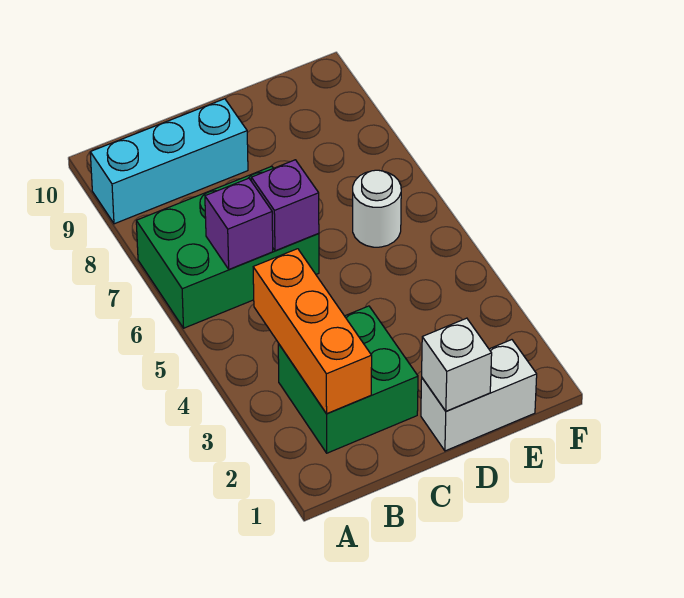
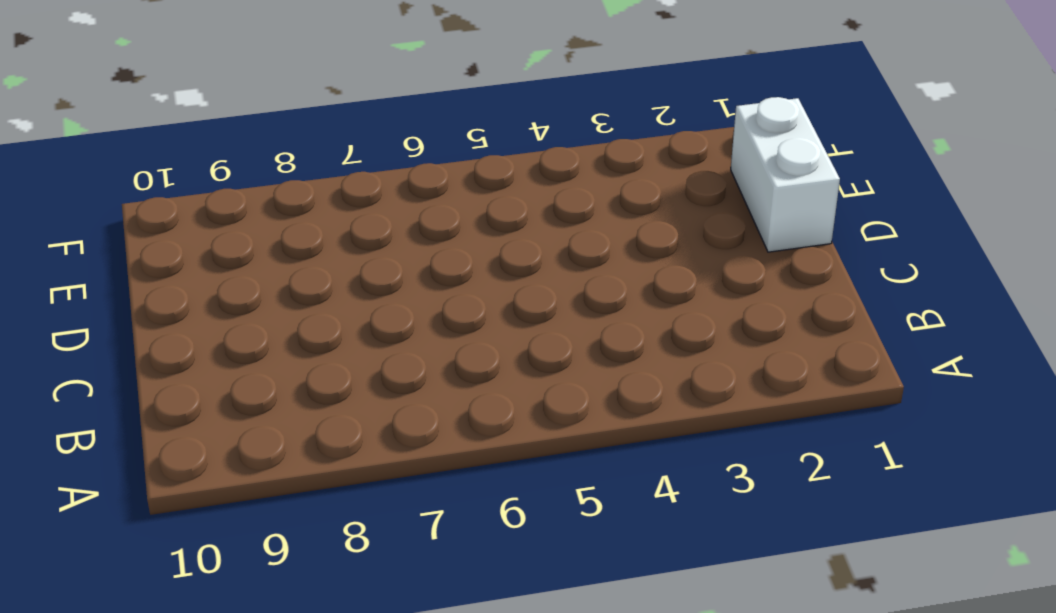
none -> green 2x3 brick [136,166,319,328]
none -> cyan 1x3 brick [90,99,248,224]

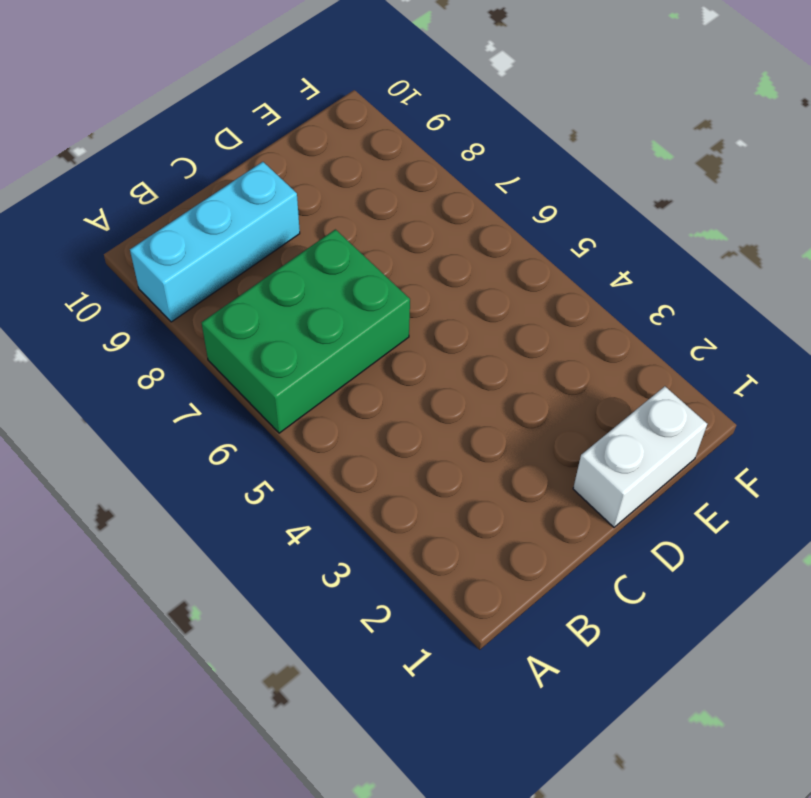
none -> green 2x2 brick [278,306,418,453]
none -> white 1x1 round brick [353,170,401,247]

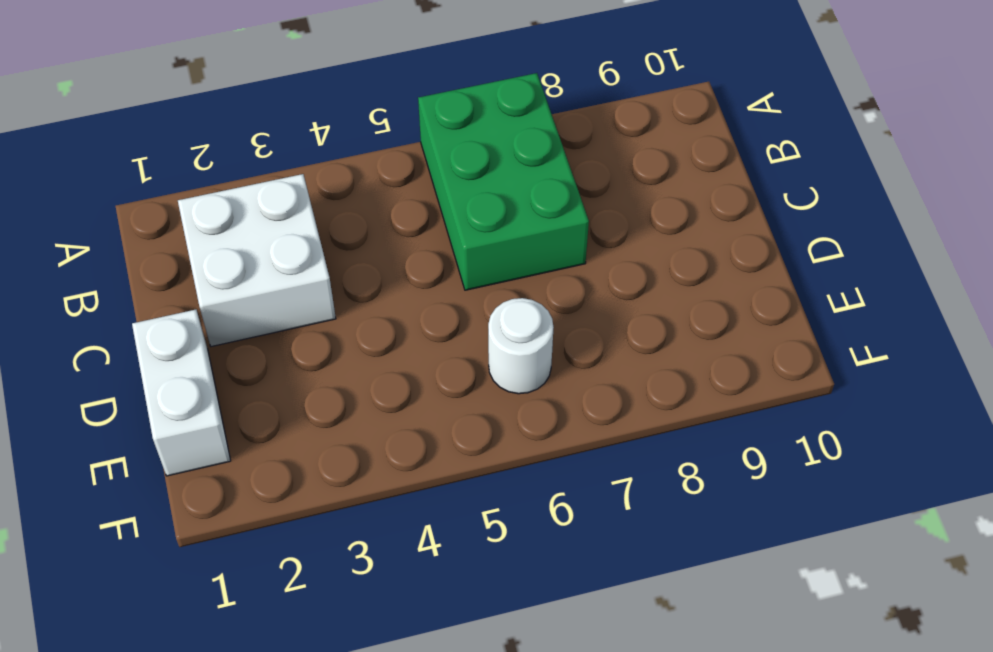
white 2x2 brick [178,174,336,347] -> green 2x2 brick [278,306,418,453]
none -> cyan 1x3 brick [90,99,248,224]
none -> orange 1x3 brick [253,249,372,414]

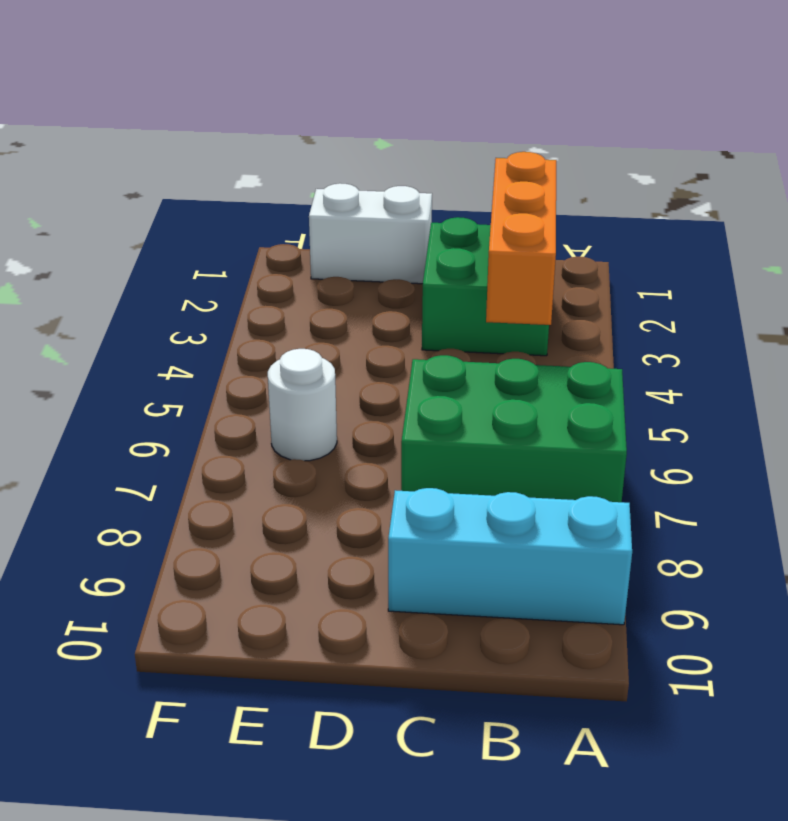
none -> purple 1x1 brick [205,178,273,269]
none -> purple 1x1 brick [251,160,319,251]

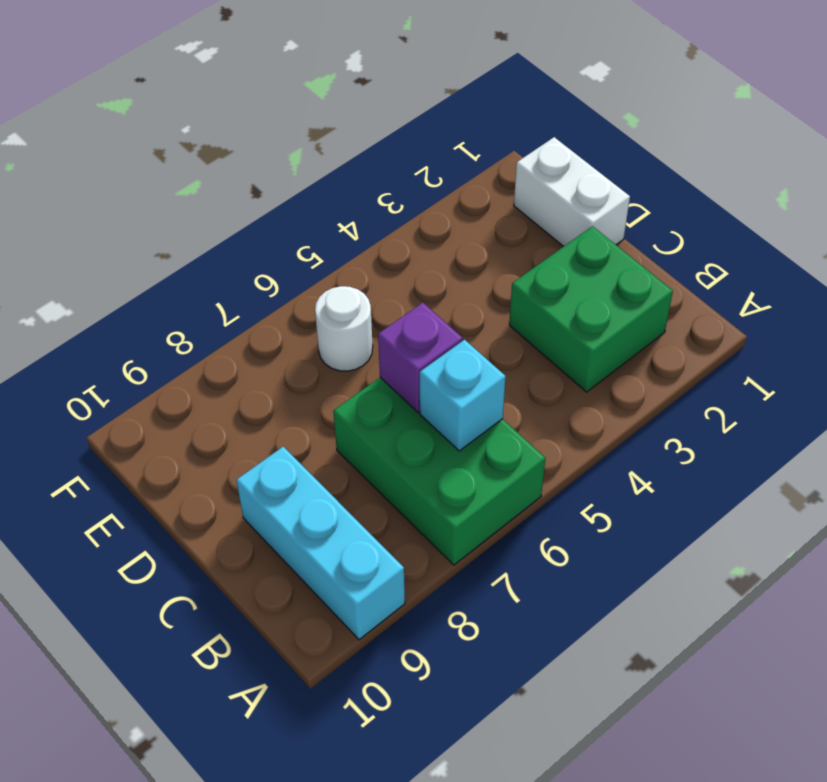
cyan 1x1 brick [420,340,506,451] -> purple 1x1 brick [205,178,273,269]
none -> orange 1x3 brick [253,249,372,414]
none -> white 1x1 brick [422,318,492,411]

